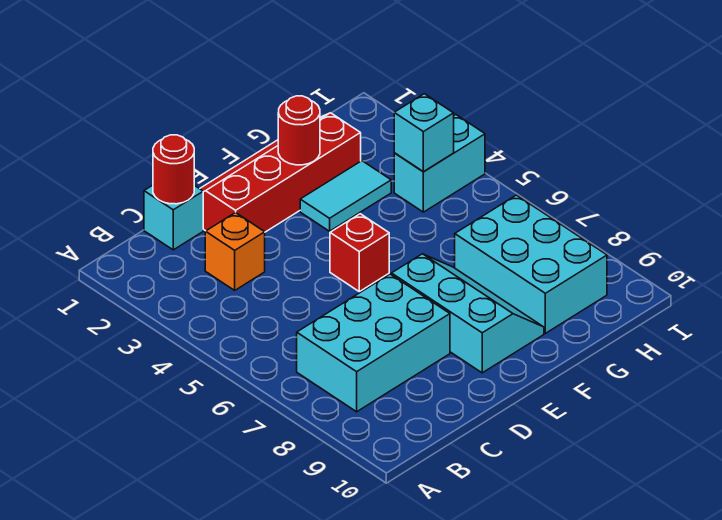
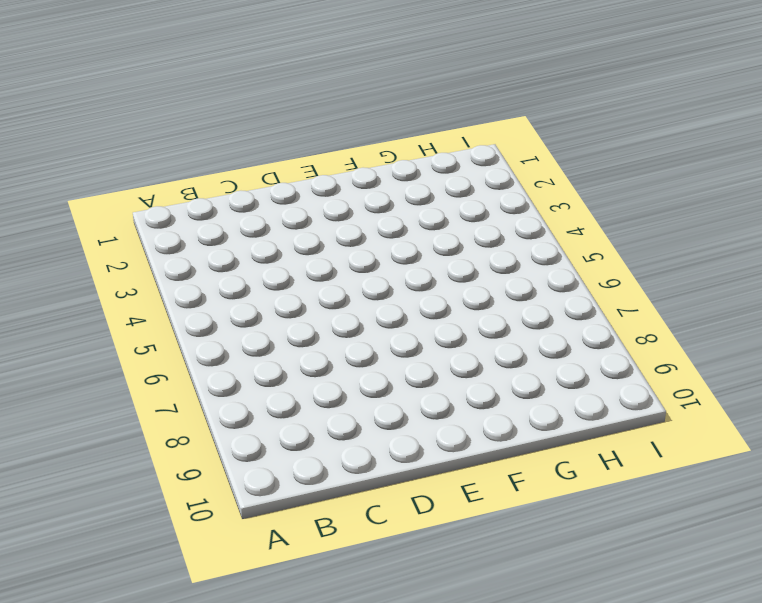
none -> cyan 2x3 brick [297,274,450,412]
none -> cyan 1x1 brick [144,185,203,250]
none -> orange 1x1 brick [205,212,265,290]

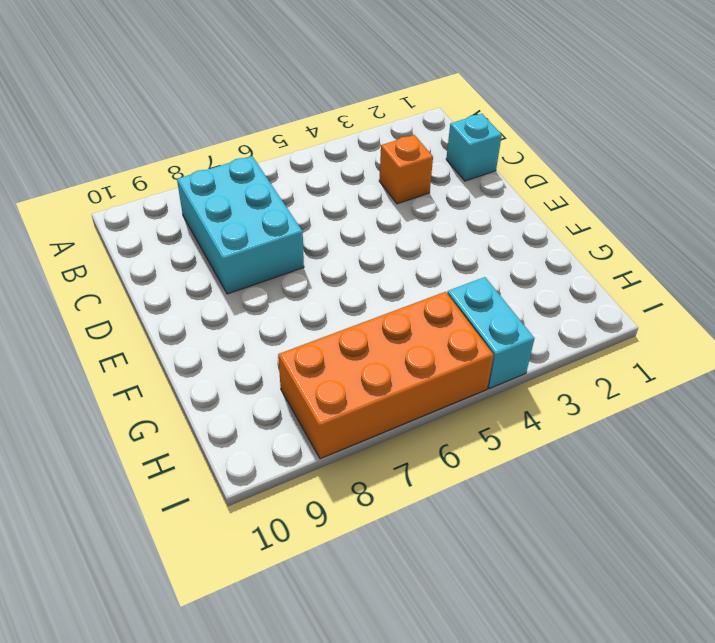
orange 2x4 brick [278,292,494,459] -> cyan 2x3 brick [455,195,607,333]
none -> red 2x4 slope [200,113,361,232]
none -> red 1x1 brick [330,214,389,292]
none -> cyan 2x3 slope [392,254,544,373]

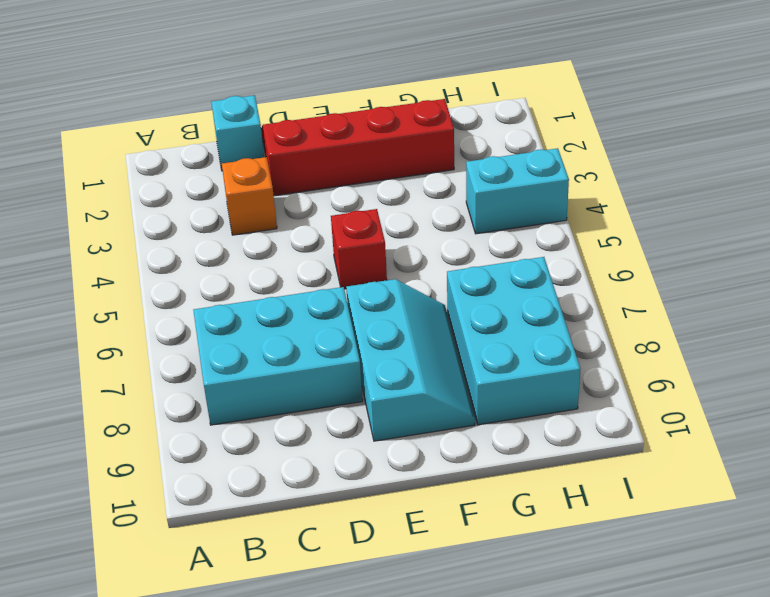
none -> cyan 1x2 tile [300,161,391,231]
none -> red 1x1 round brick [153,135,194,204]
none -> red 1x1 round brick [278,96,320,165]

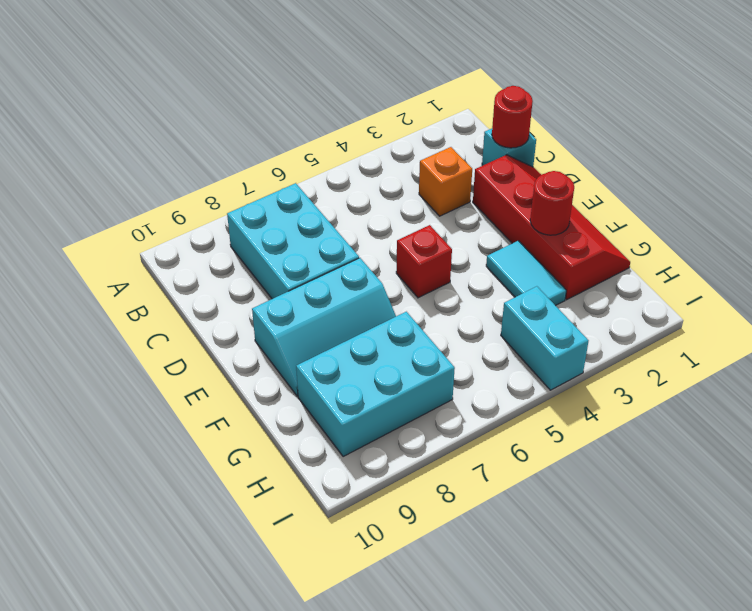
none -> cyan 1x1 brick [394,94,454,172]

